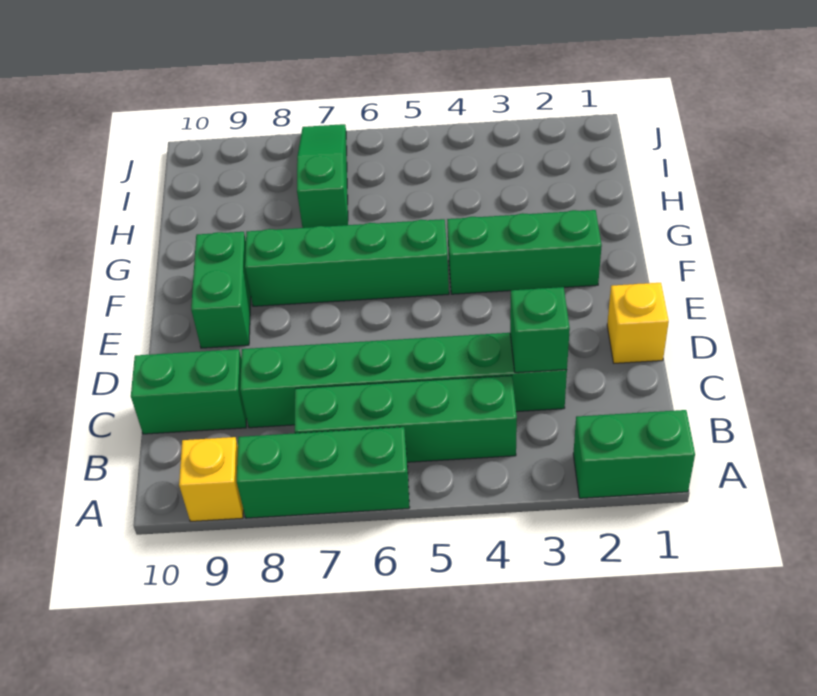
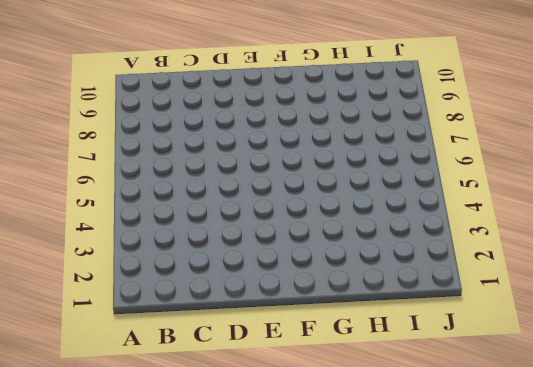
none -> green 1x2 brick [573,410,695,498]
none -> green 1x3 brick [237,427,410,518]
none -> yellow 1x1 brick [179,437,243,521]

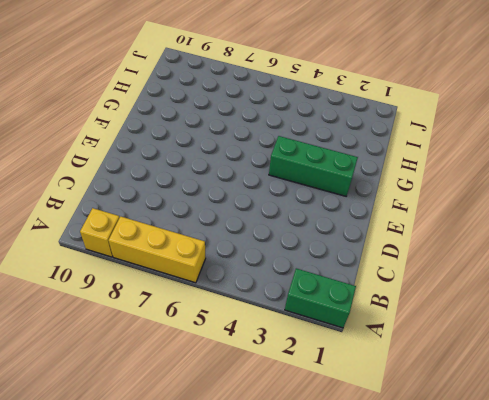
yellow 1x3 brick [109,217,206,283] -> green 1x3 brick [237,427,410,518]
none -> green 1x4 brick [295,375,517,462]
none -> green 1x6 brick [240,333,567,428]
none -> green 1x2 brick [131,349,247,434]

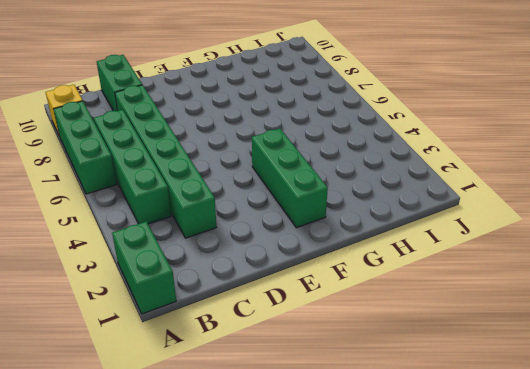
none -> yellow 1x1 brick [607,283,669,363]
none -> green 1x2 brick [191,232,251,348]
none -> green 1x4 brick [245,219,449,306]

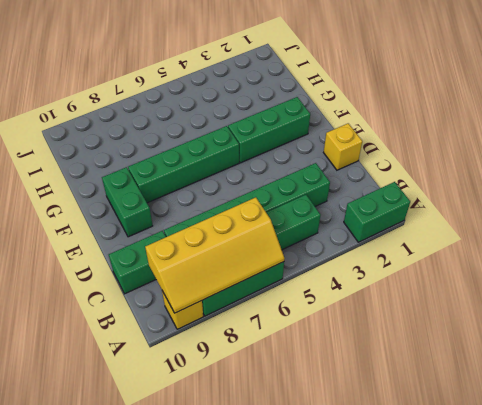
yellow 2x4 slope [145,197,285,313] -> none
none -> green 1x3 slope [297,124,348,228]
none -> green 1x1 brick [510,287,570,373]

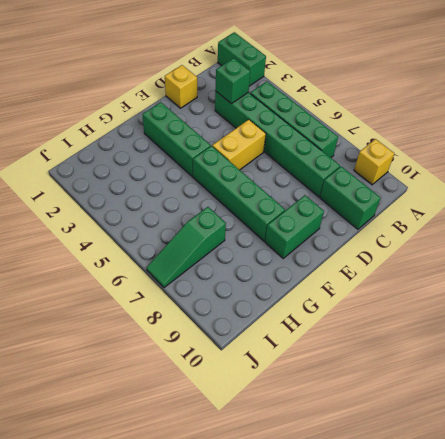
yellow 1x2 brick [212,120,266,170] -> none
none -> green 1x3 brick [237,427,410,518]

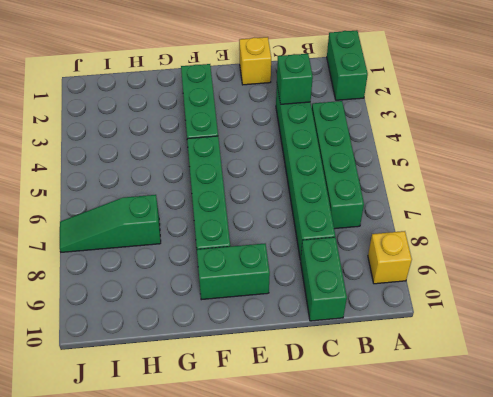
none -> green 1x3 brick [237,427,410,518]

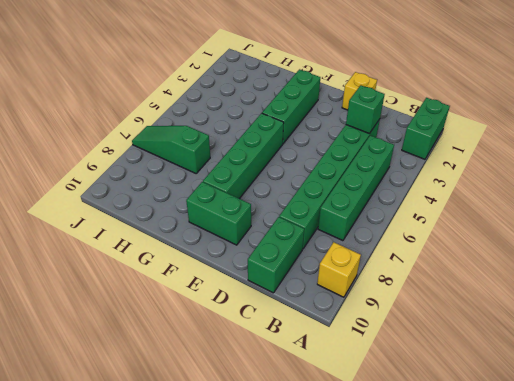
none -> green 1x3 brick [237,427,410,518]

